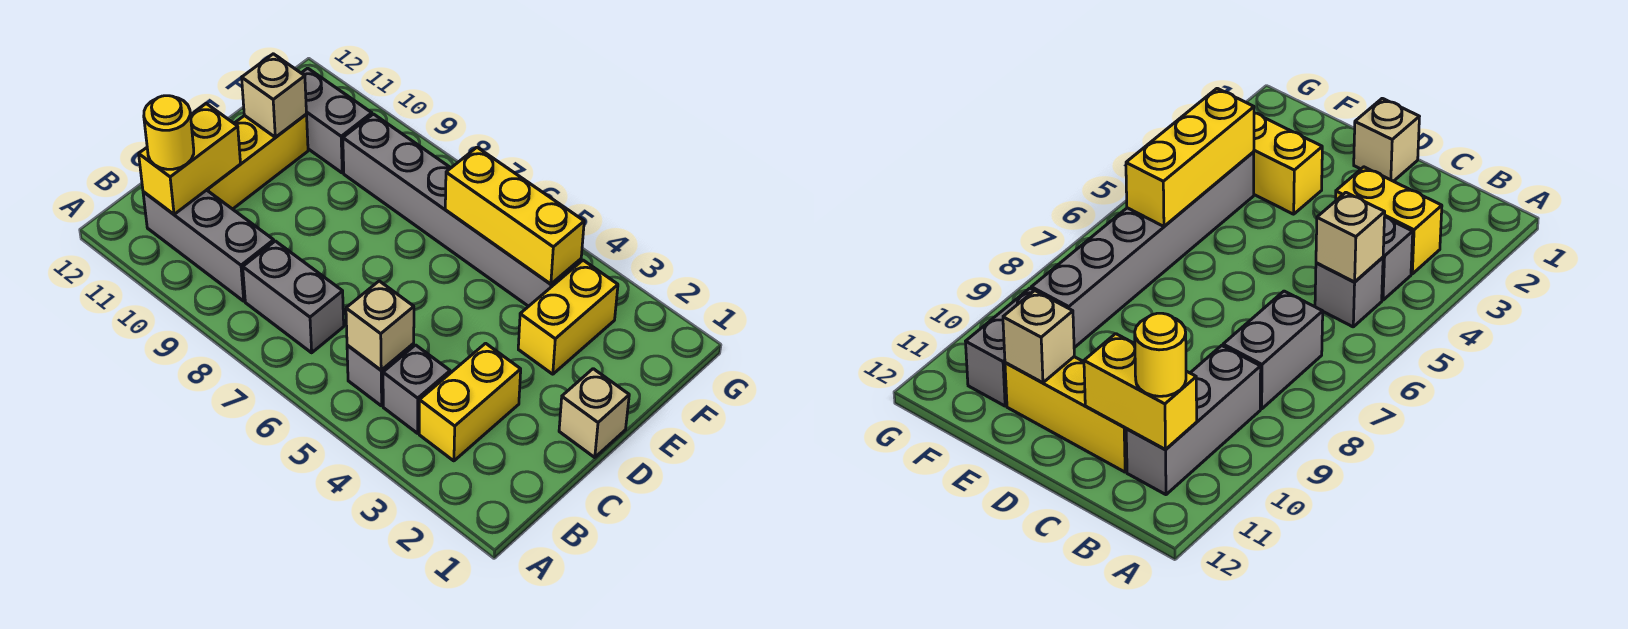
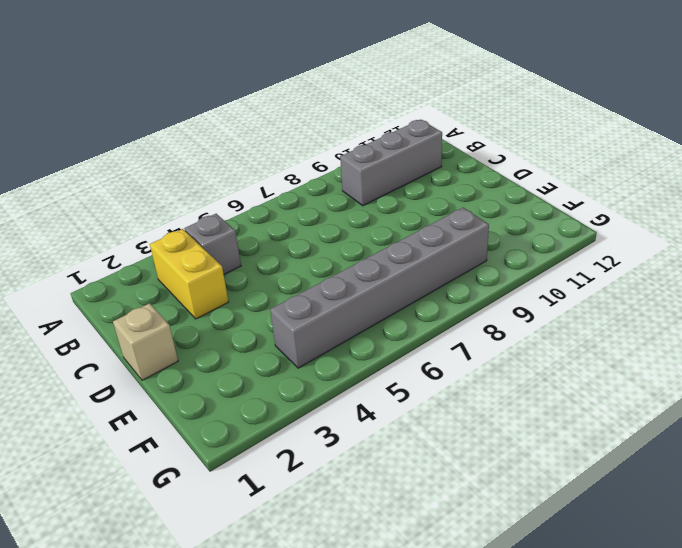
none -> grey 1x1 brick [347,344,414,406]
none -> grey 1x2 brick [243,241,344,353]
none -> yellow 1x3 brick [207,115,308,209]

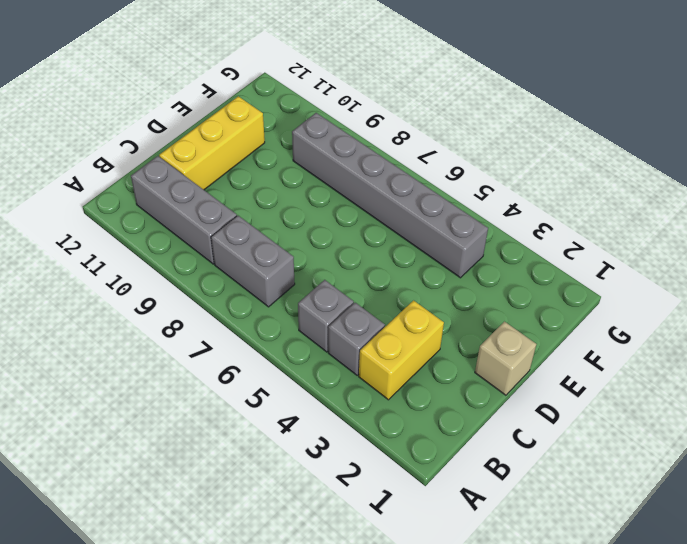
none -> yellow 1x2 brick [518,260,618,374]
none -> grey 1x2 brick [302,68,372,173]
none -> tan 1x1 brick [346,281,414,370]

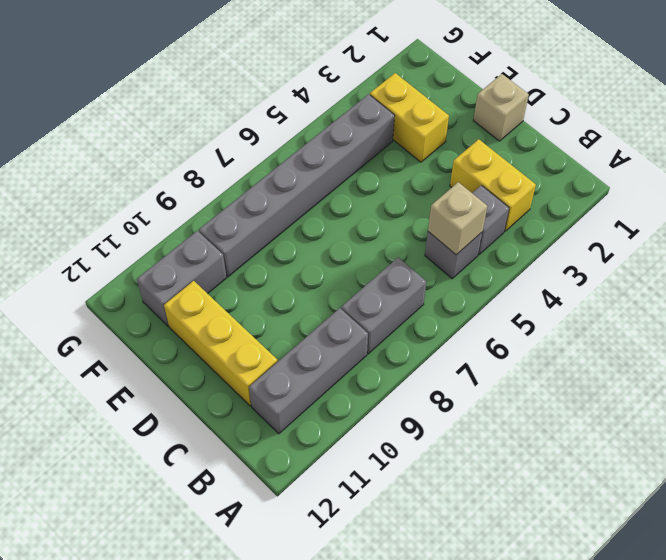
none -> yellow 1x2 brick [139,104,241,214]
none -> tan 1x1 brick [242,54,306,137]
none -> yellow 1x3 brick [445,147,584,284]

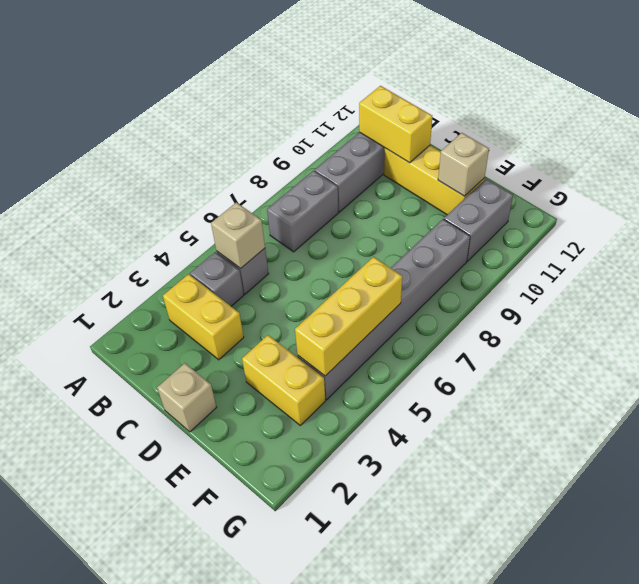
none -> yellow 1x1 round brick [144,96,194,169]

